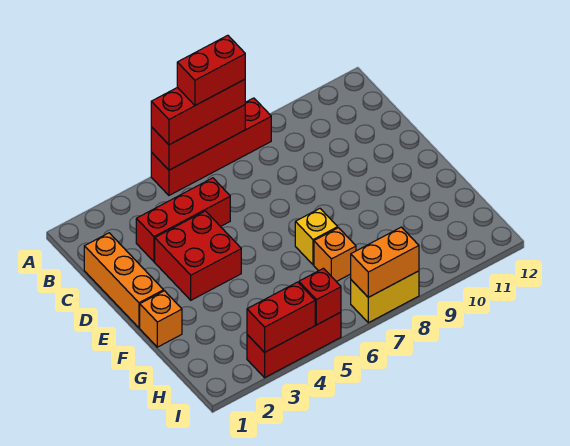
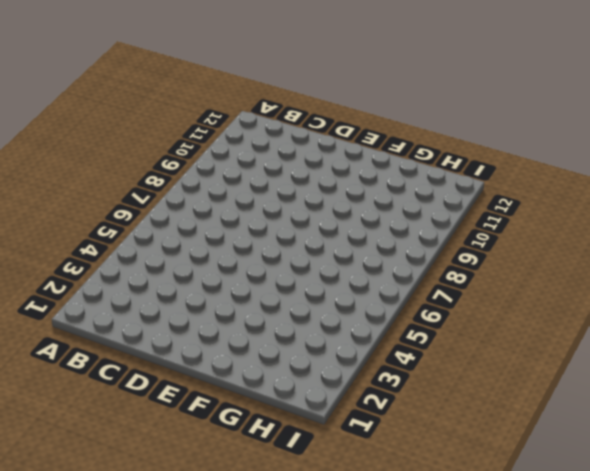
none -> red 1x4 brick [151,98,271,195]
none -> orange 1x3 brick [84,233,164,328]
none -> red 1x3 brick [136,178,230,262]

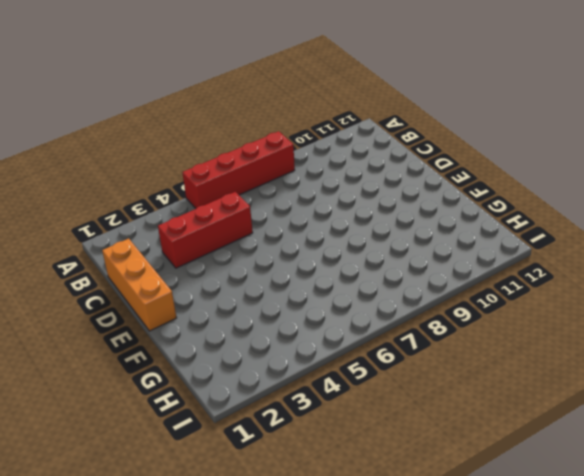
none -> red 2x2 brick [155,211,241,300]
none -> orange 1x1 brick [140,291,182,347]
none -> yellow 1x1 brick [295,209,338,265]

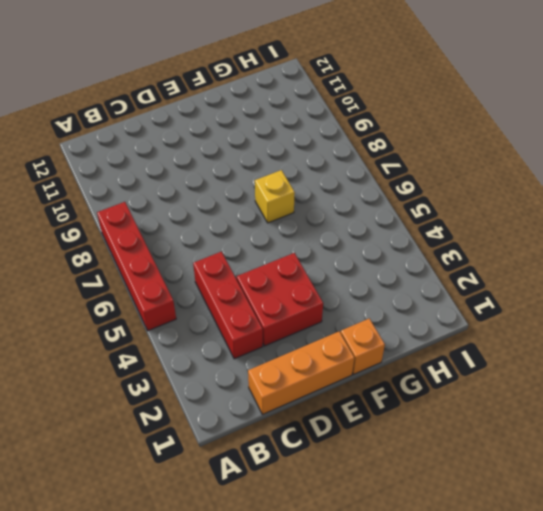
none -> orange 1x1 brick [314,228,356,282]
none -> red 1x3 brick [247,312,341,378]
none -> yellow 1x2 brick [351,271,419,323]

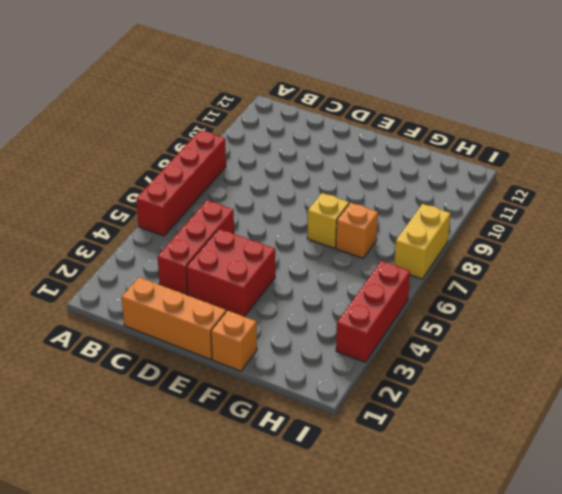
none -> red 1x3 brick [151,105,245,170]
none -> red 1x2 brick [247,282,315,352]
none -> red 1x1 brick [299,268,341,325]

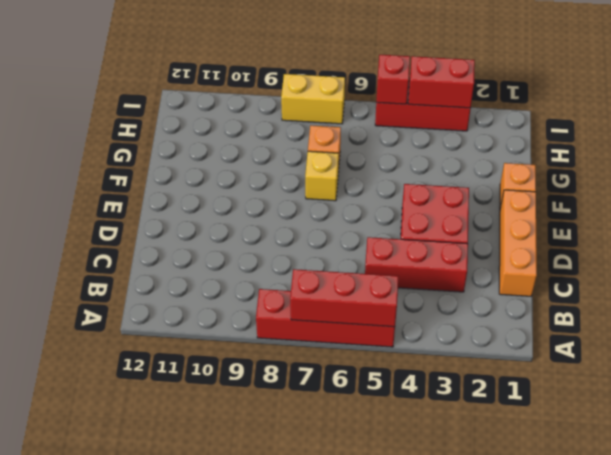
none -> orange 1x2 brick [351,227,419,297]
none -> red 1x3 brick [151,79,245,145]
none -> red 1x2 brick [177,35,245,105]

